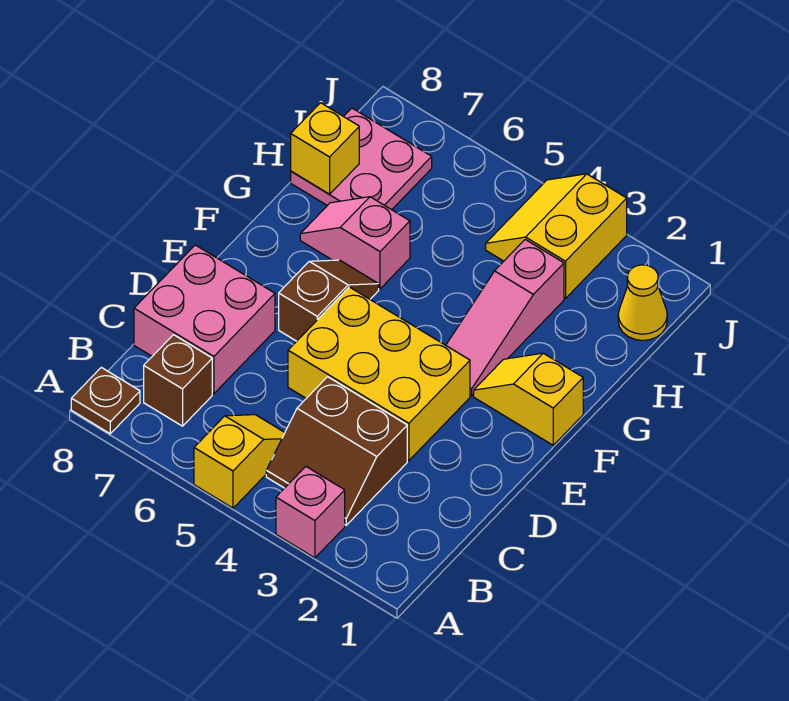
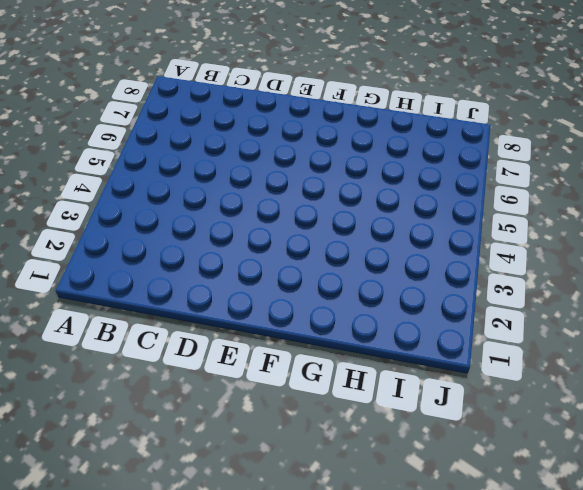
none -> pink 1x1 brick [276,467,345,558]
none -> yellow 1x2 slope [194,415,285,508]
none -> brown 1x1 plate [71,367,140,434]

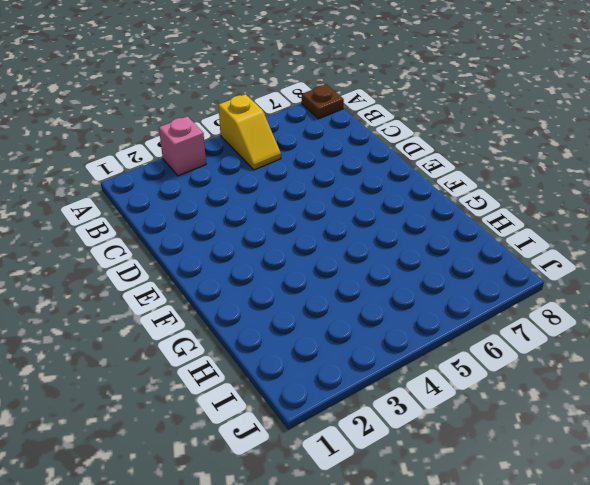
none -> brown 2x2 slope [266,377,407,525]
none -> brown 1x1 brick [144,335,212,426]
none -> pink 2x2 brick [134,245,275,394]

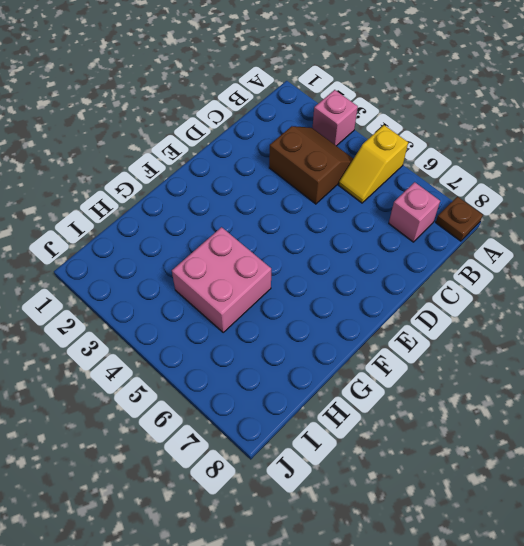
pink 1x1 brick [389,182,440,242] -> brown 1x1 brick [144,335,212,426]
pink 2x2 brick [172,227,271,332] -> pink 2x2 brick moved to [134,245,275,394]
none -> yellow 2x3 brick [288,287,470,461]
none -> brown 1x2 slope [279,260,379,341]
none -> yellow 1x2 slope [474,353,583,445]

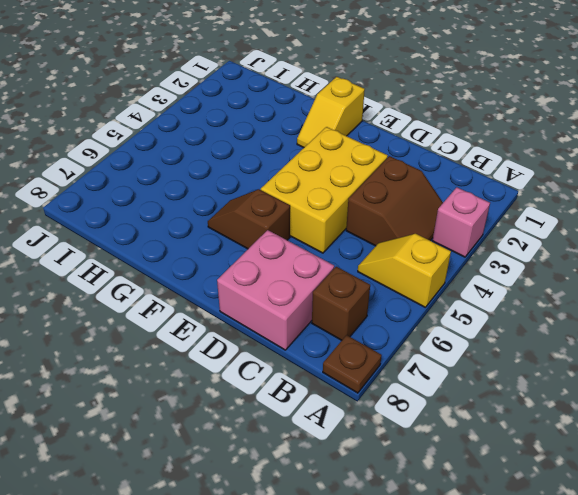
none -> pink 1x3 slope [446,240,564,396]
none -> pink 1x2 slope [300,197,410,289]
none -> pink 2x2 plate [291,108,432,210]

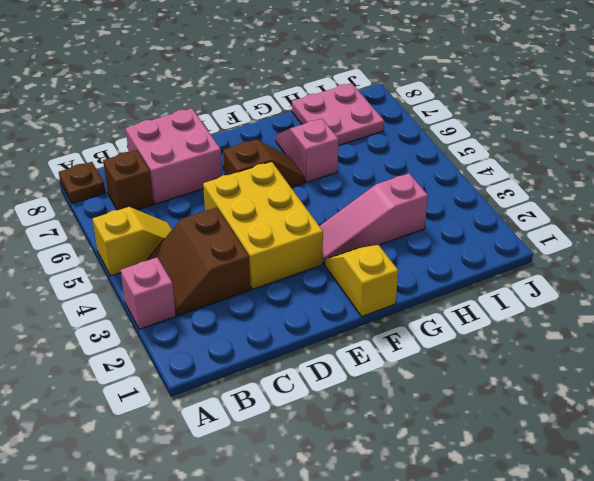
none -> yellow 1x1 cone [618,265,667,340]
none -> yellow 2x2 slope [486,174,627,298]
none -> yellow 1x1 brick [291,103,359,194]

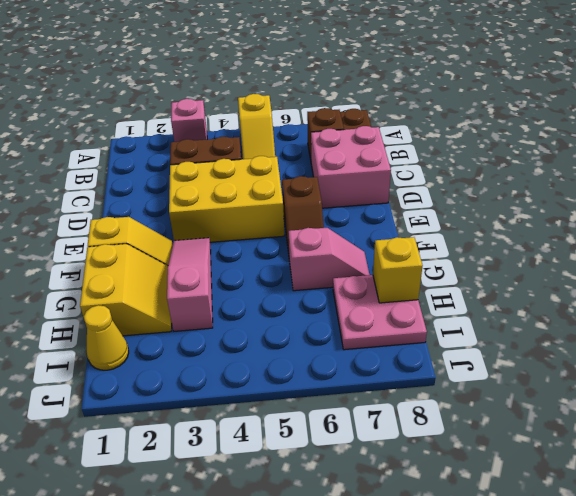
yellow 2x2 slope [80,244,172,336] -> yellow 2x2 slope moved to [486,174,627,298]

